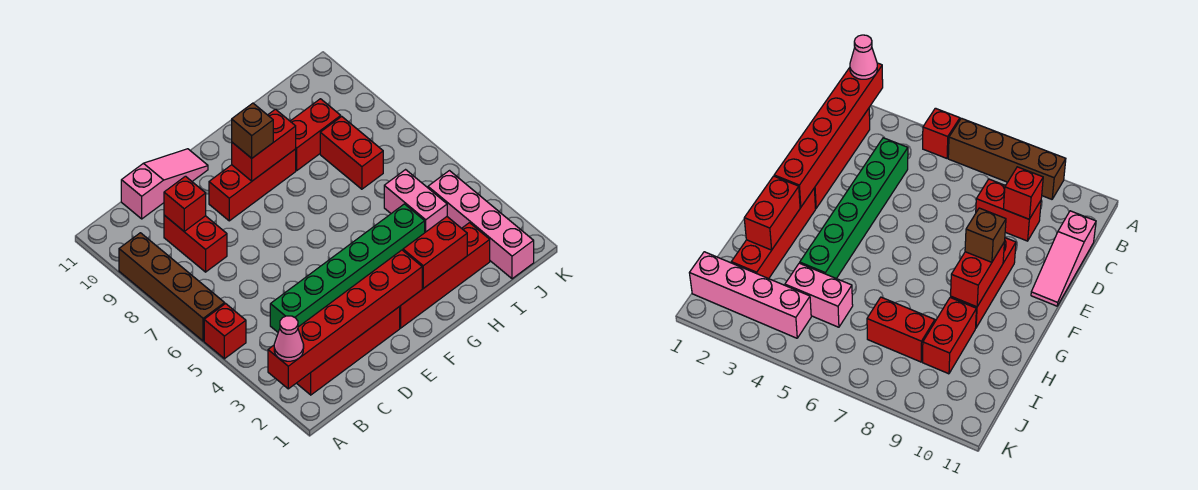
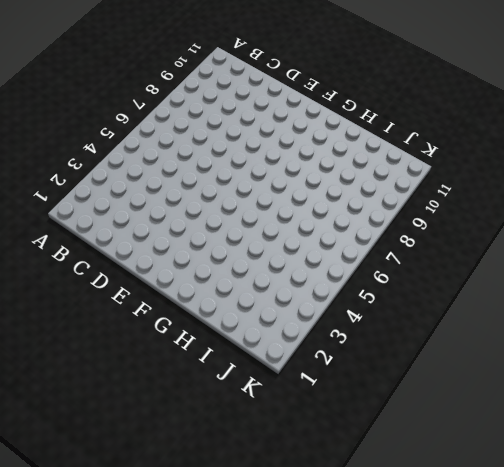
none -> red 1x1 brick [204,304,246,359]
none -> brown 1x4 brick [119,233,225,341]
none -> red 1x4 brick [297,307,400,395]

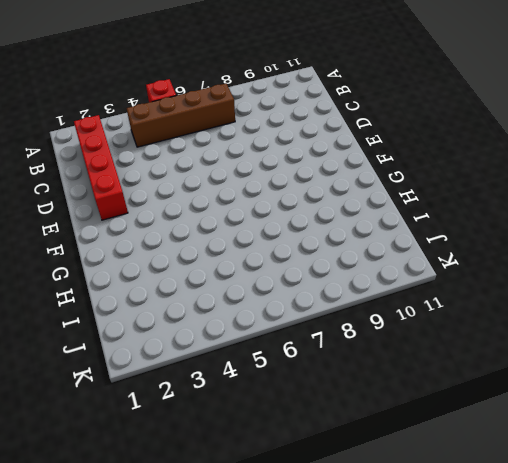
brown 1x4 brick [126,83,235,147] -> brown 1x4 brick moved to [119,233,225,341]
none -> green 1x6 brick [270,204,425,332]
none -> red 1x2 brick [164,215,227,272]
none -> pink 1x3 slope [121,149,208,219]

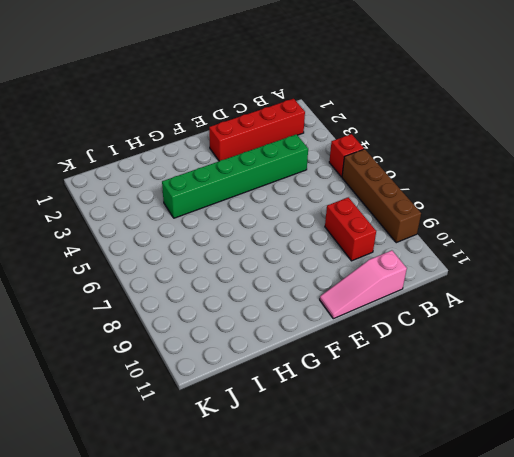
none -> red 1x3 brick [209,149,296,221]
none -> red 1x4 brick [399,223,490,328]
none -> red 1x2 brick [290,99,341,170]

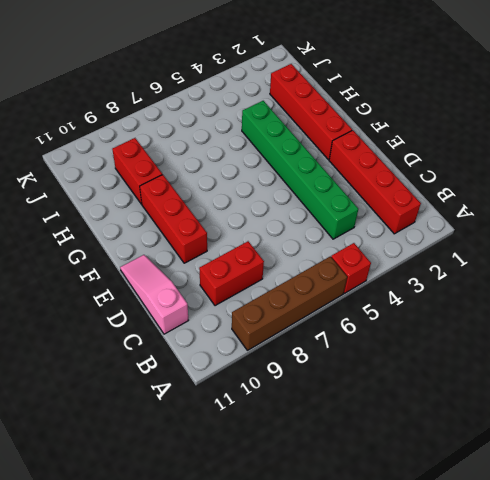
none -> pink 1x2 brick [384,170,447,232]
none -> red 1x2 brick [320,116,383,189]
none -> pink 1x4 brick [428,171,534,279]

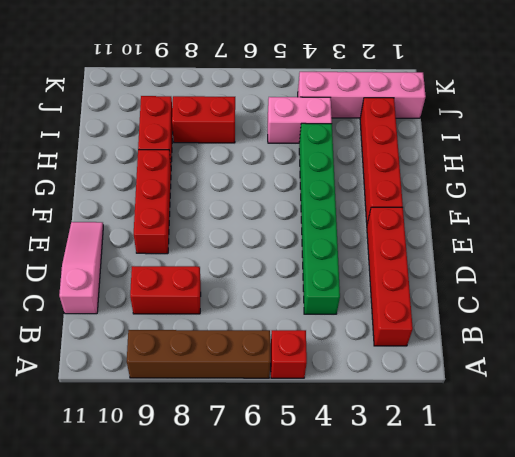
none -> red 1x6 brick [268,250,422,389]
none -> red 1x1 brick [164,176,206,232]
none -> red 1x2 brick [232,109,296,181]

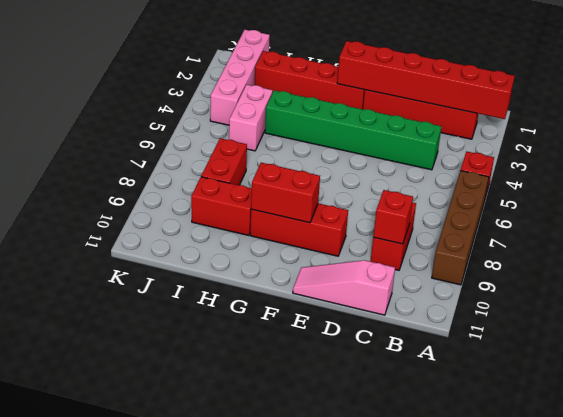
none -> red 1x2 brick [403,217,467,288]
none -> pink 1x1 cone [274,316,304,361]
none -> brown 1x1 brick [232,103,273,158]

